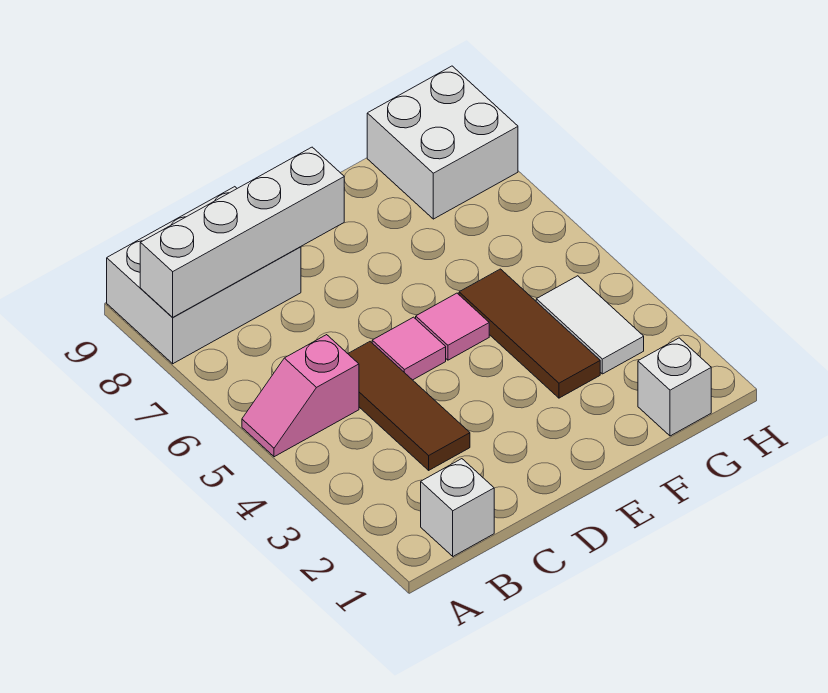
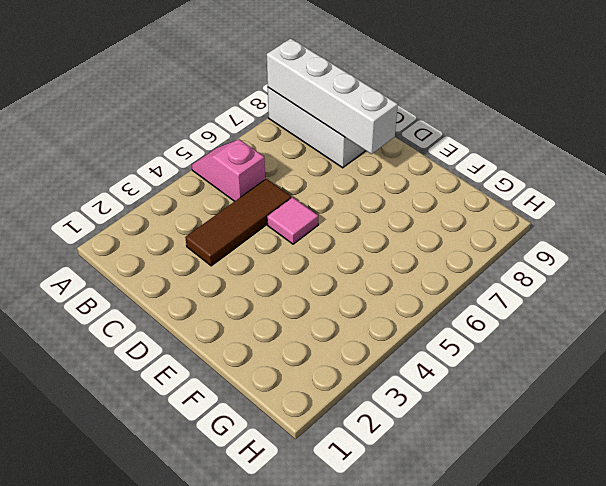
none -> white 1x1 brick [421,459,494,556]
none -> pink 1x1 tile [416,293,489,360]

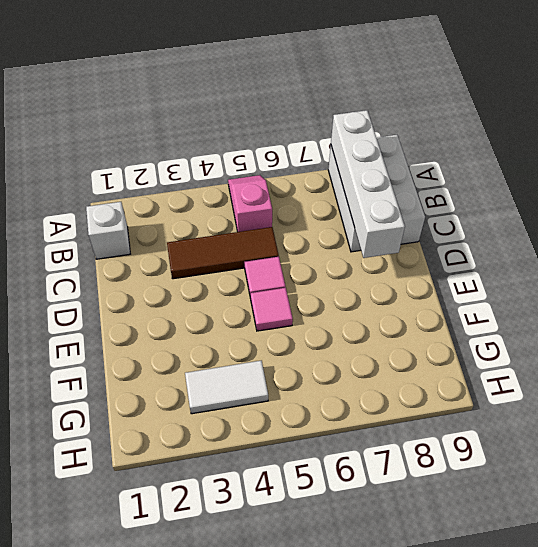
none -> brown 1x3 tile [459,269,600,398]
none -> white 1x1 brick [638,338,711,436]

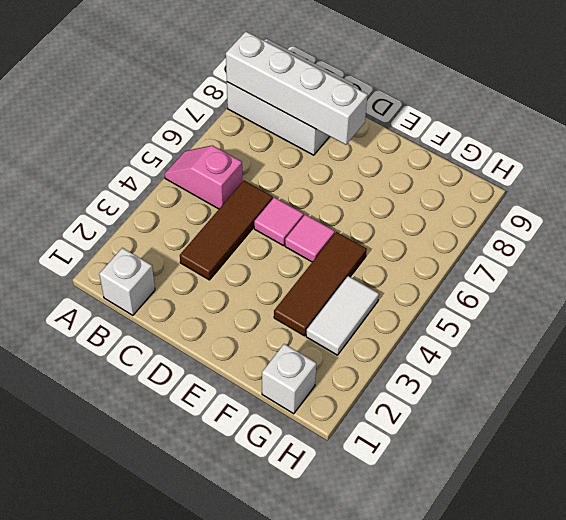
none -> white 2x2 brick [367,66,518,219]

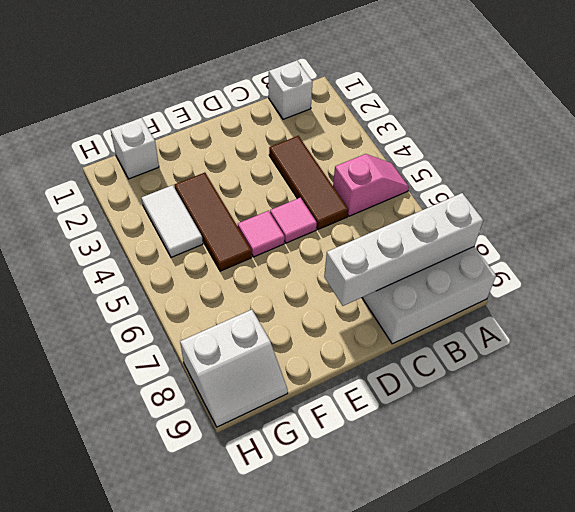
white 2x2 slope [180,309,288,427] -> white 2x2 brick [367,66,518,219]

